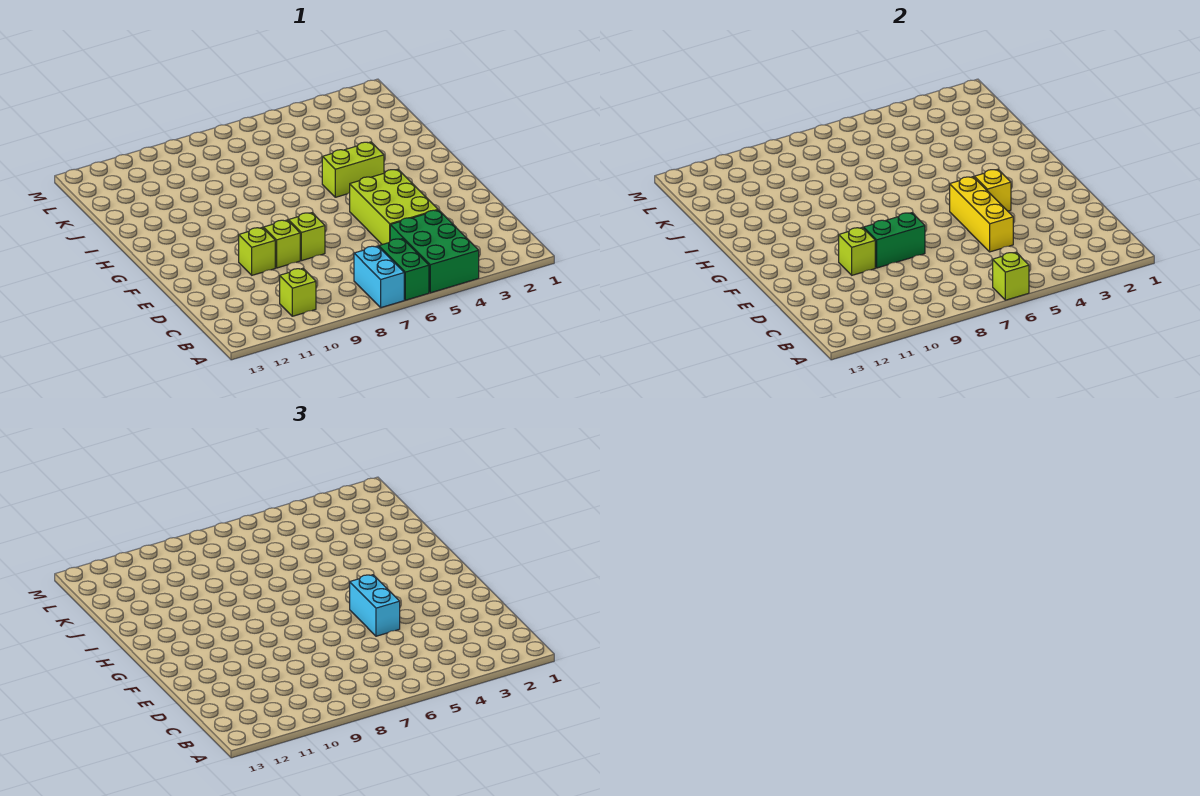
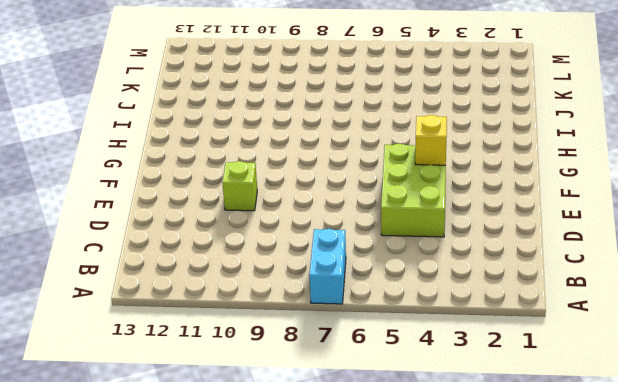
none -> green 2x3 brick [390,210,479,293]
none -> green 1x2 brick [379,239,429,300]
none -> lime 1x1 brick [280,268,316,316]

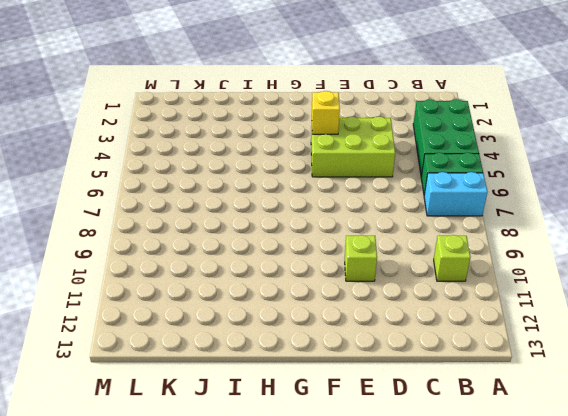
green 2x3 brick [413,99,479,176] -> green 2x3 brick turned to [390,210,479,293]
none -> lime 1x1 brick [289,213,325,261]
none -> lime 1x1 brick [264,220,300,268]
none -> lime 1x2 brick [322,142,384,197]

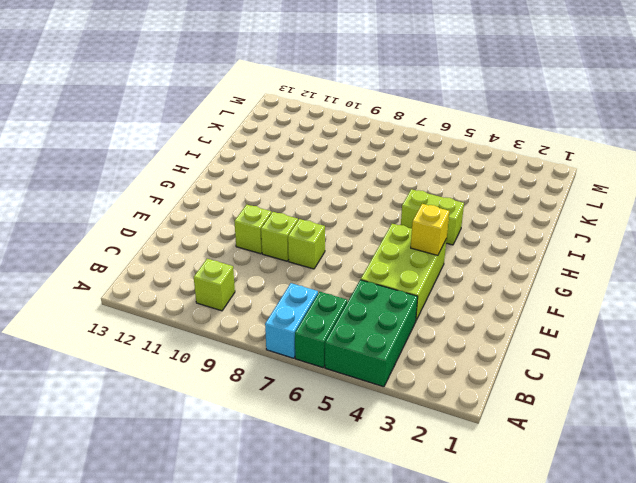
none -> lime 1x1 brick [993,252,1029,300]
none -> yellow 1x3 brick [950,177,1013,252]
none -> green 1x2 brick [864,213,925,268]

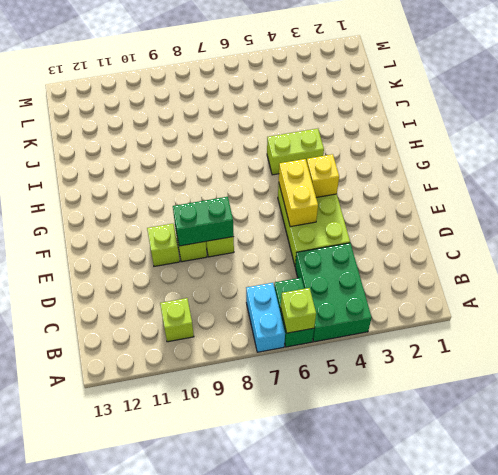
yellow 1x2 brick [279,159,318,227] -> yellow 1x3 brick [950,177,1013,252]
none -> lime 1x1 brick [839,227,875,275]
none -> cyan 1x2 brick [350,575,400,636]

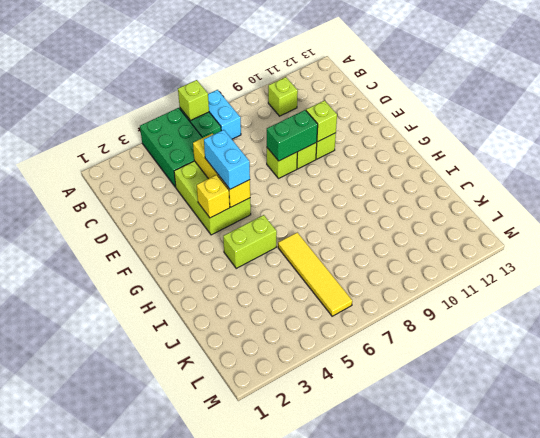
yellow 1x4 tile [278,232,352,316] -> none

